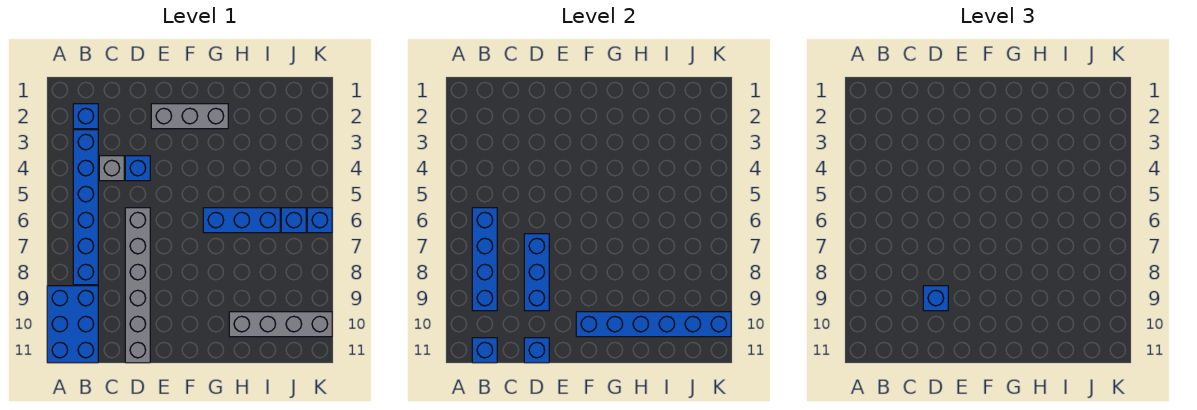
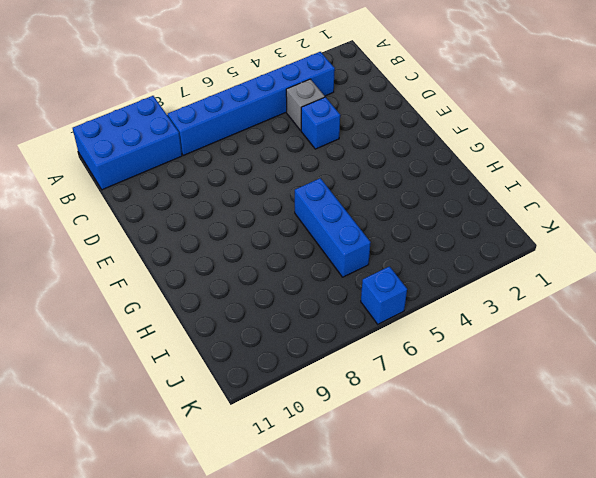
none -> blue 1x1 brick [73,104,98,129]
none -> grey 1x6 brick [125,208,150,363]
none -> grey 1x3 brick [151,104,228,129]

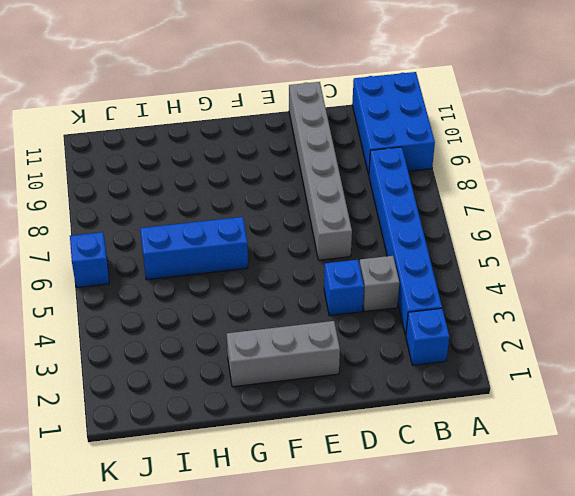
none -> grey 1x4 brick [229,312,332,337]
none -> blue 1x1 brick [281,208,306,233]
none -> blue 1x4 brick [472,208,497,311]

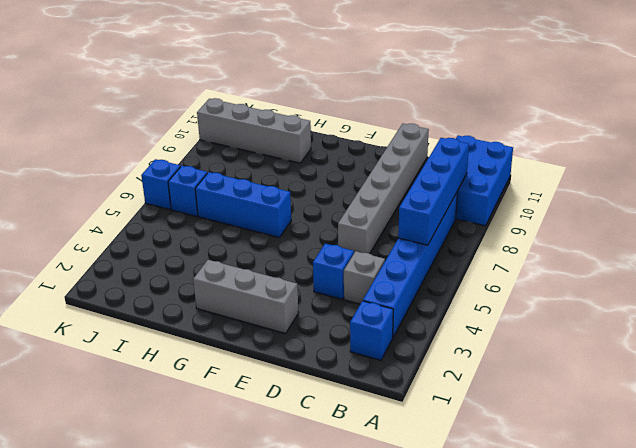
none -> blue 1x1 brick [472,338,497,363]
none -> blue 1x3 brick [524,234,549,311]
none -> blue 1x1 brick [524,338,549,363]

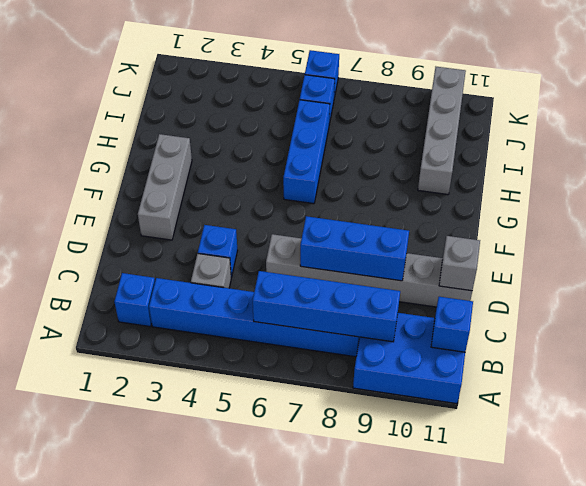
grey 1x1 brick [439,236,480,291] -> blue 1x1 brick [524,338,549,363]
none -> blue 1x6 brick [576,312,731,337]
none -> blue 1x1 brick [923,286,948,311]

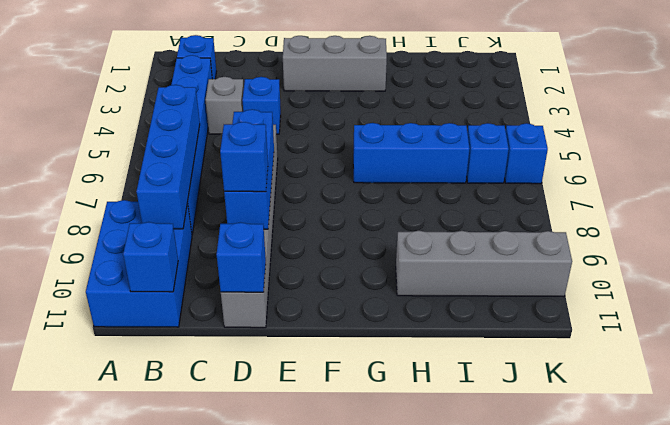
none -> blue 1x6 brick [576,312,731,337]

